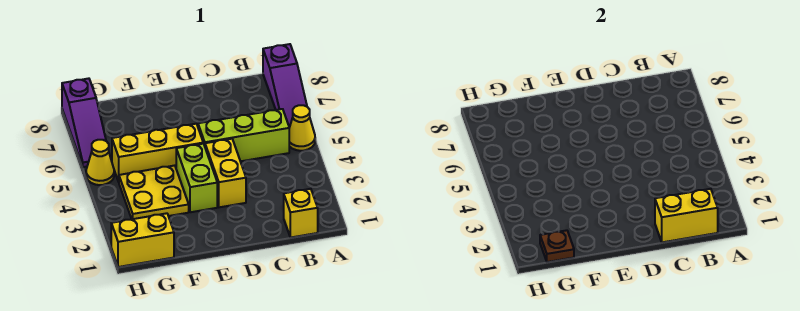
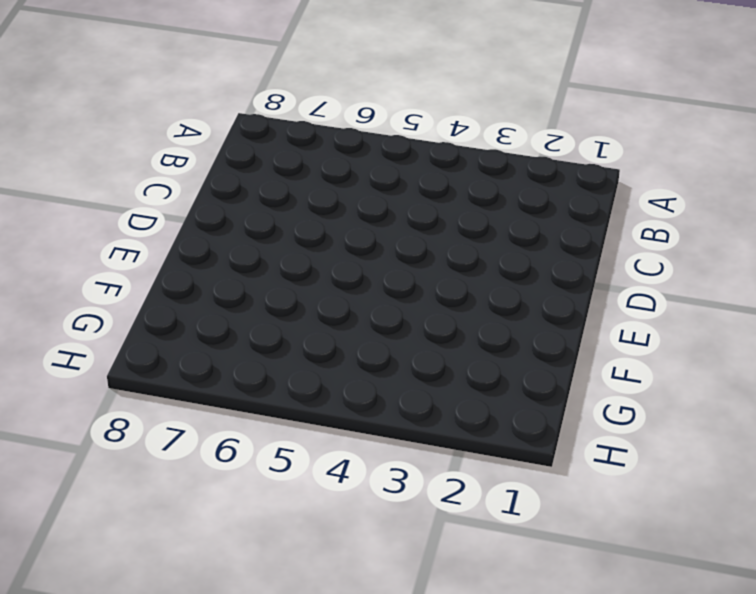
none -> yellow 1x1 cone [289,105,315,151]
none -> purple 1x3 slope [263,44,307,127]
none -> yellow 1x1 brick [284,189,318,237]

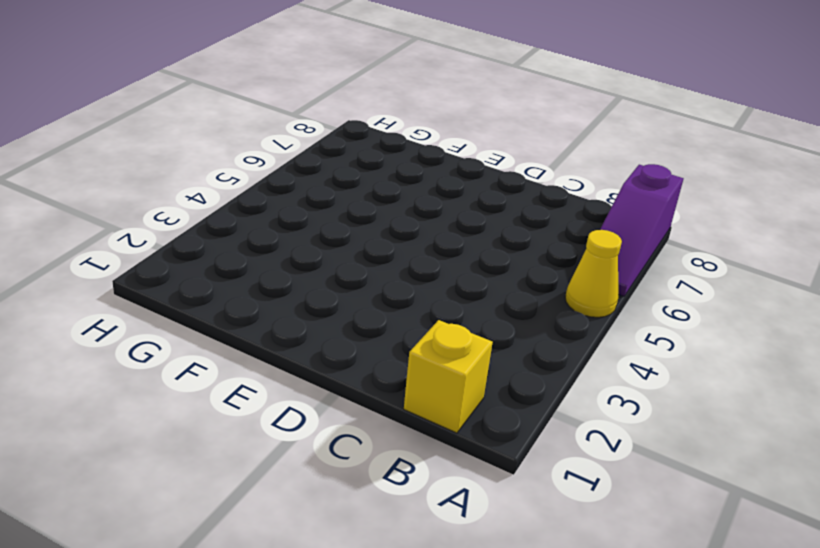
none -> lime 1x3 brick [198,109,289,161]
none -> yellow 1x2 brick [205,139,246,207]
none -> lime 1x2 brick [176,144,217,212]

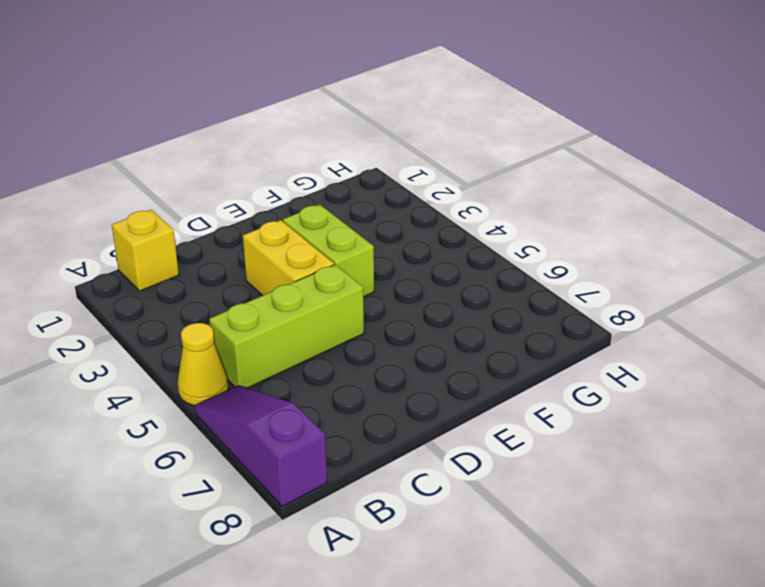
none -> yellow 1x3 brick [112,124,203,182]
none -> yellow 2x2 plate [119,165,189,219]
none -> yellow 1x2 brick [111,213,174,267]

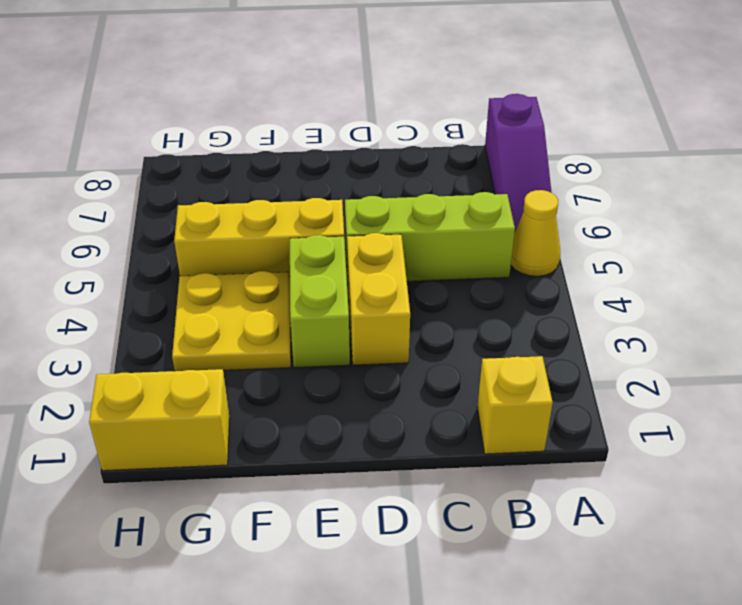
none -> yellow 1x1 cone [86,140,114,185]
none -> purple 1x3 slope [62,78,106,167]
none -> yellow 1x2 brick [655,189,718,242]

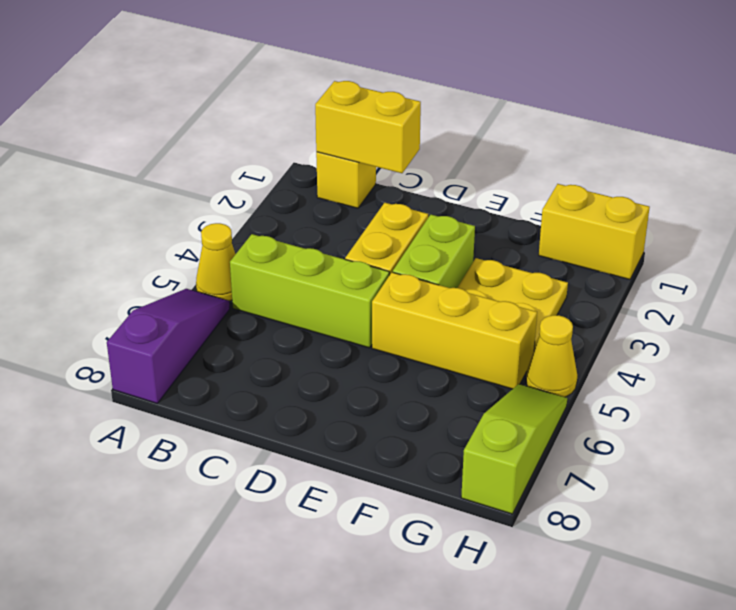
lime 1x3 slope [461,384,567,514] -> purple 1x3 slope [62,78,106,167]
none -> brown 1x1 plate [540,230,574,262]

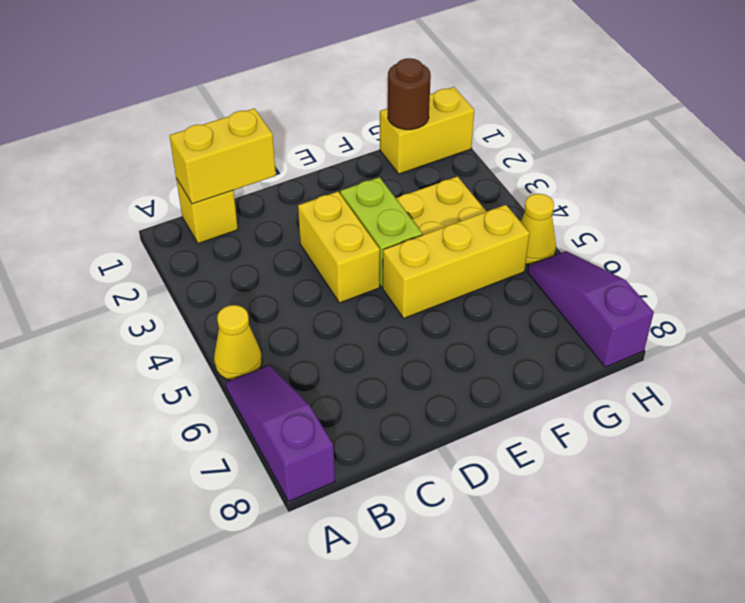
brown 1x1 round brick [388,58,431,130] -> brown 1x1 plate [540,230,574,262]
none -> lime 1x3 brick [198,109,289,161]

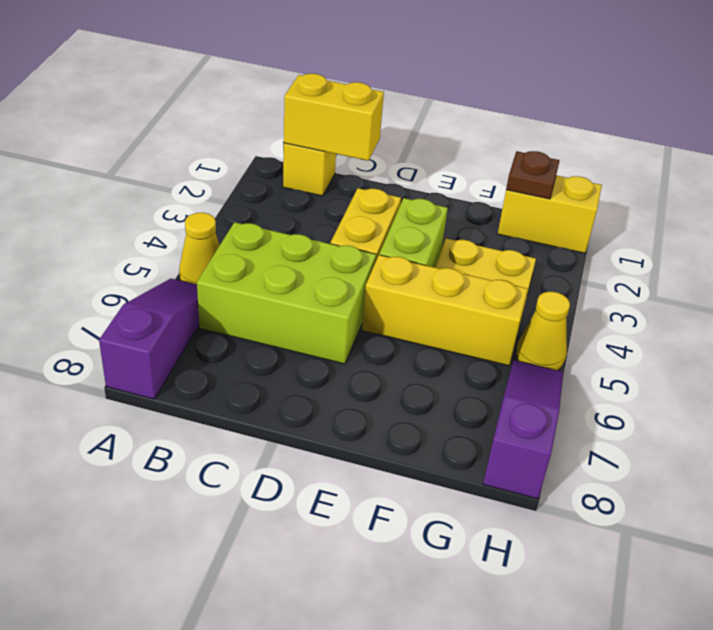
lime 2x3 brick [197,222,376,364] -> lime 1x3 brick [198,109,289,161]

